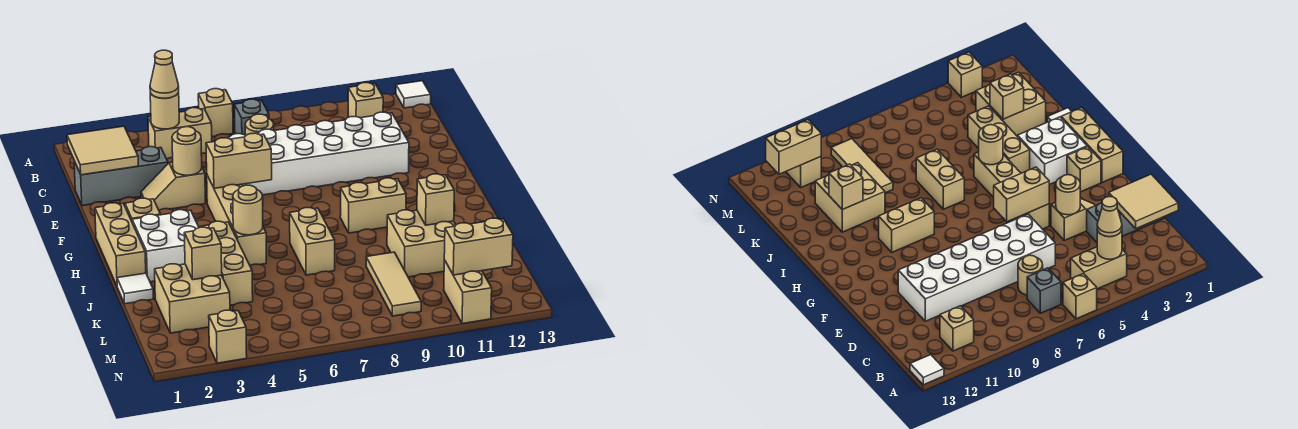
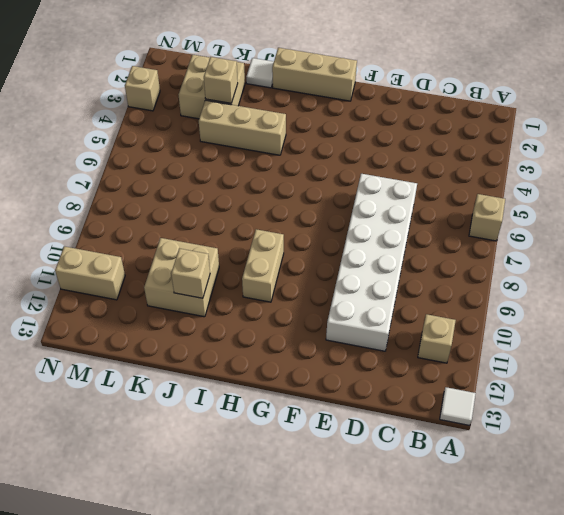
none -> tan 1x2 brick [148,108,212,159]
none -> grey 1x1 brick [234,99,269,135]
none -> tan 1x1 round brick [245,114,274,135]
none -> grey 1x3 brick [74,147,168,206]

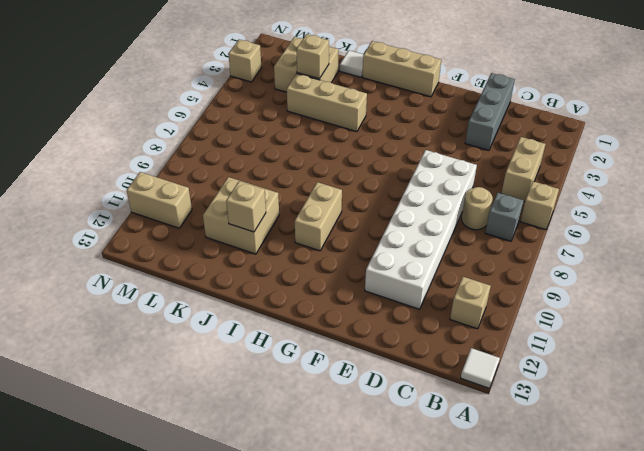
none -> tan 1x2 slope [141,162,205,210]
none -> tan 1x4 brick [207,175,266,265]
none -> tan 1x1 brick [125,198,160,221]
none -> white 2x2 brick [132,210,199,282]

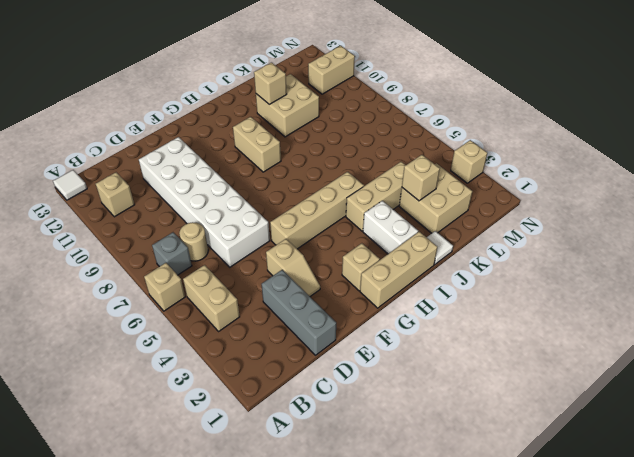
white 1x2 brick [363,201,418,254] -> white 2x2 brick [132,210,199,282]
none -> tan 1x2 brick [290,208,335,275]
none -> tan 1x3 tile [366,252,421,316]
none -> tan 1x1 round brick [150,92,179,129]
none -> tan 2x2 tile [67,126,138,175]

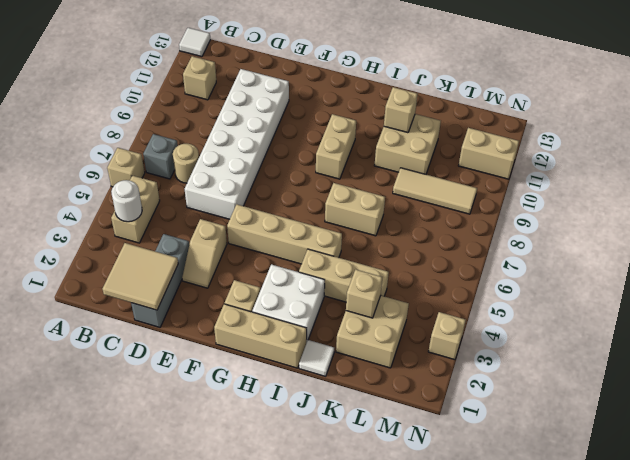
white 1x1 round brick [111,180,142,222] -> tan 1x1 round brick [150,92,179,129]
none -> tan 1x1 round brick [172,127,202,175]
none -> tan 1x2 brick [206,133,272,188]
none -> tan 1x1 round brick [233,185,263,235]
none -> tan 1x2 brick [444,218,513,275]

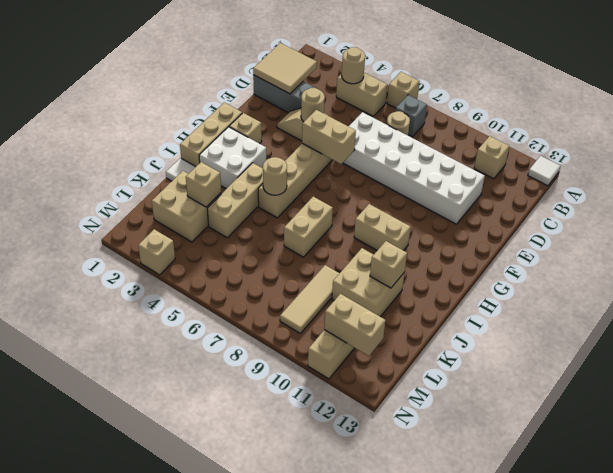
none -> tan 1x1 cone [150,50,179,98]

